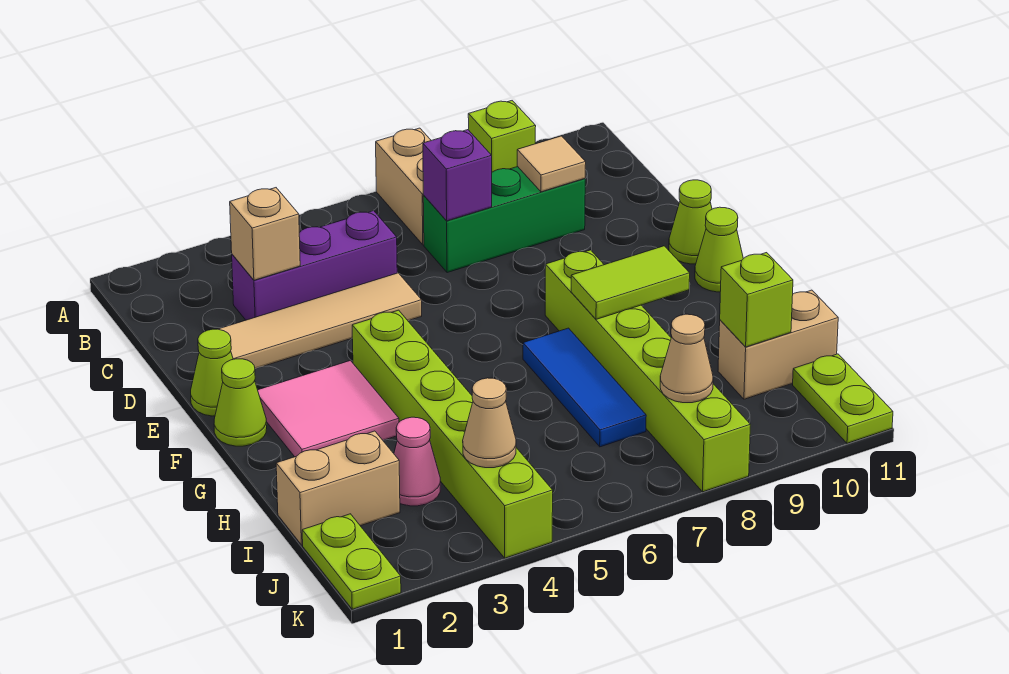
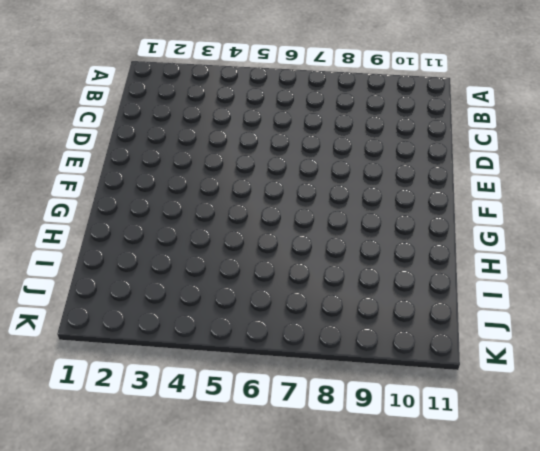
none -> tan 1x2 brick [376,128,431,245]
none -> lime 1x1 brick [468,101,536,172]
none -> purple 1x3 brick [232,211,397,320]

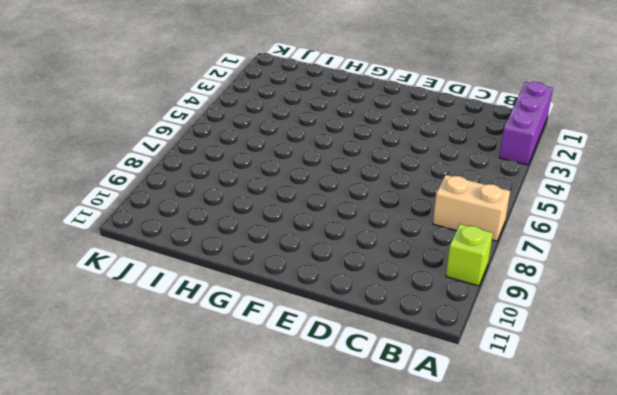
purple 1x3 brick [499,82,553,165] -> purple 1x3 brick moved to [232,211,397,320]
none -> green 1x3 brick [423,167,585,273]
none -> tan 1x4 tile [219,273,422,369]
none -> lime 1x1 cone [191,329,233,416]

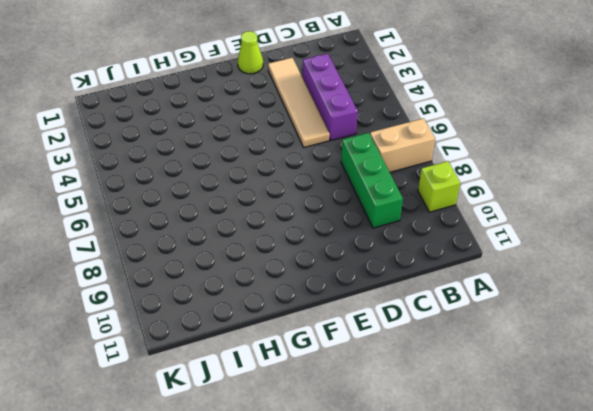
none -> lime 1x1 cone [669,180,712,264]
none -> lime 1x1 cone [214,359,267,446]
none -> pink 2x2 tile [258,361,399,457]

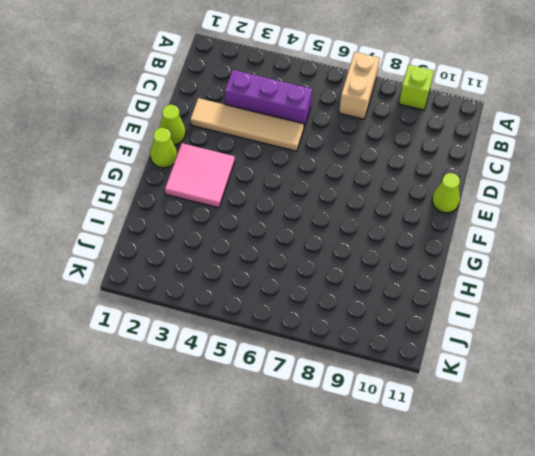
none -> green 1x3 brick [423,167,585,273]
none -> lime 1x6 brick [352,310,553,558]
none -> lime 1x6 brick [545,250,750,492]

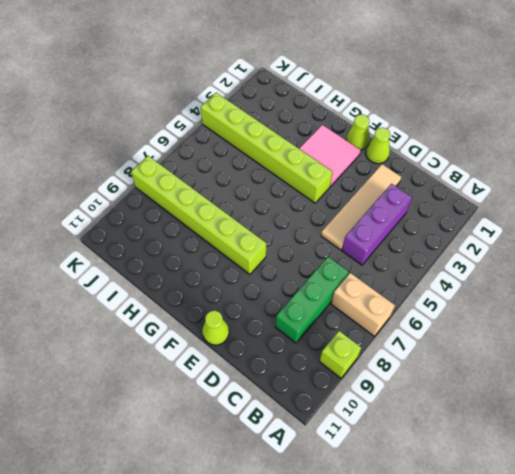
none -> lime 1x1 cone [695,207,743,292]
none -> blue 1x3 tile [523,328,646,447]
none -> tan 1x2 brick [276,431,400,545]

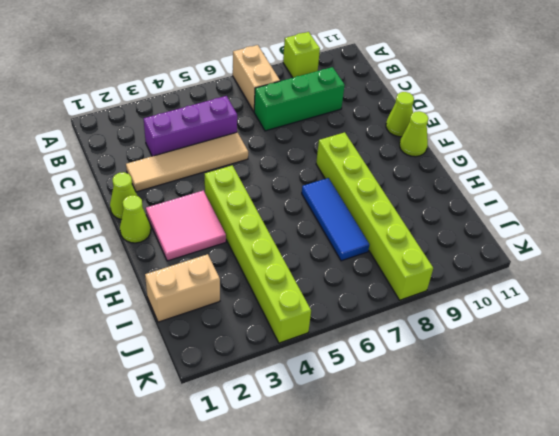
none -> pink 1x1 cone [394,417,440,506]
none -> tan 1x2 brick [718,290,838,399]
none -> lime 1x2 plate [302,514,401,609]

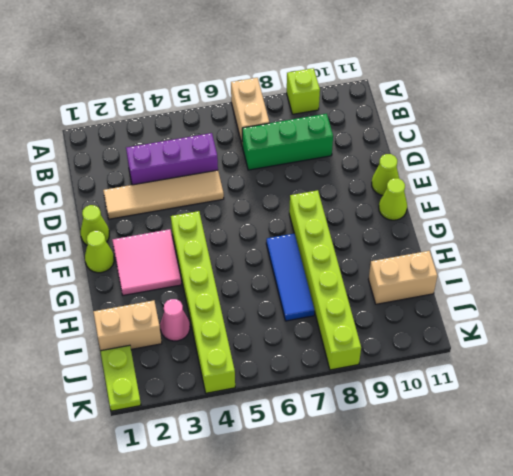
none -> lime 1x2 plate [793,354,893,443]
none -> tan 1x1 brick [230,188,300,280]
none -> purple 1x1 brick [423,130,492,221]

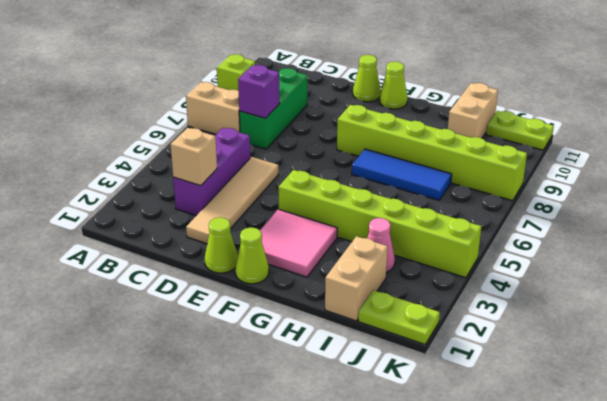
none -> tan 1x1 tile [517,136,586,192]
none -> lime 1x2 tile [571,246,690,319]
none -> lime 1x1 brick [720,253,793,347]

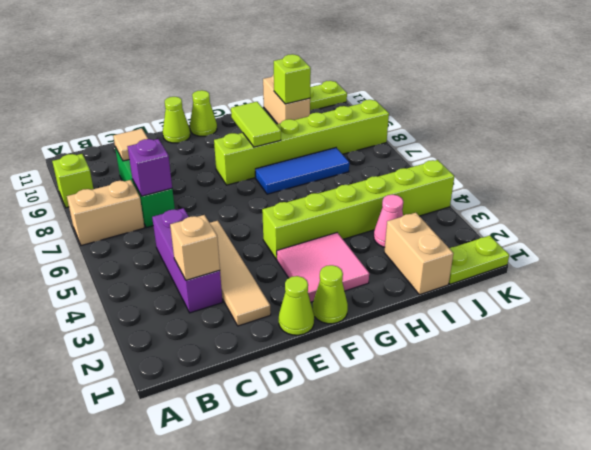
none -> tan 1x1 cone [463,378,516,468]
none -> tan 1x1 cone [660,314,713,403]

